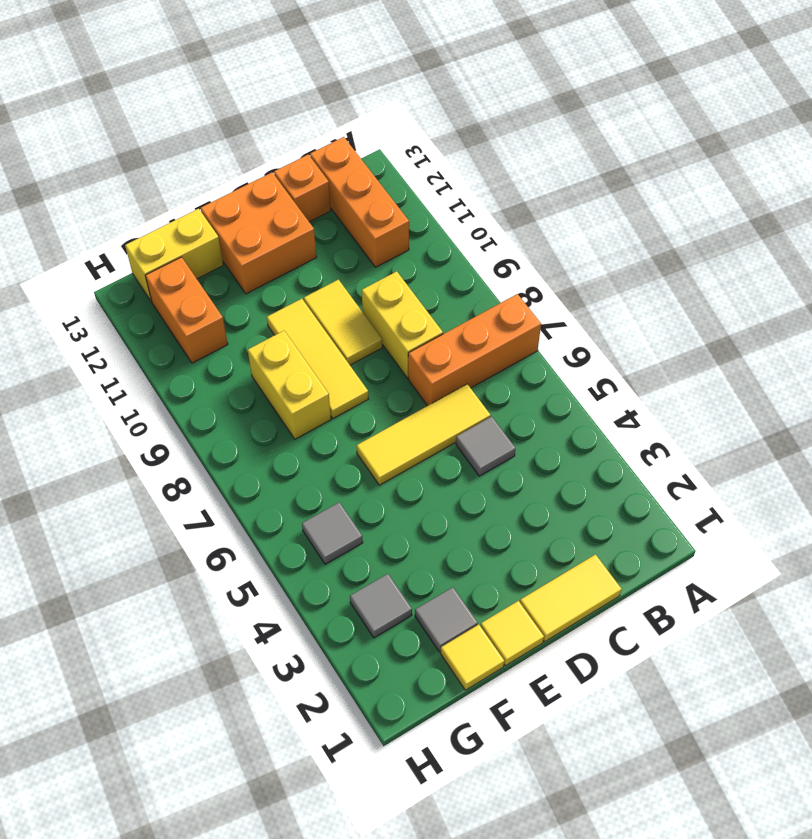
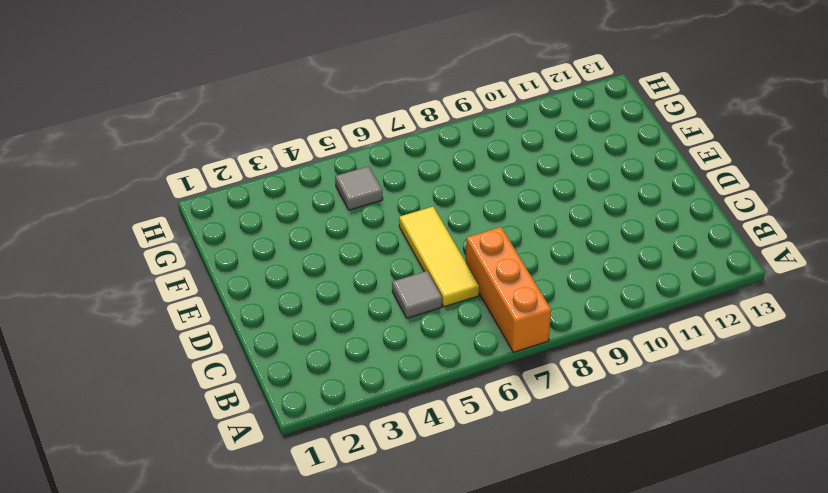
none -> orange 1x3 brick [310,137,409,267]
none -> yellow 1x2 tile [520,555,622,642]
none -> yellow 1x2 brick [362,271,443,378]

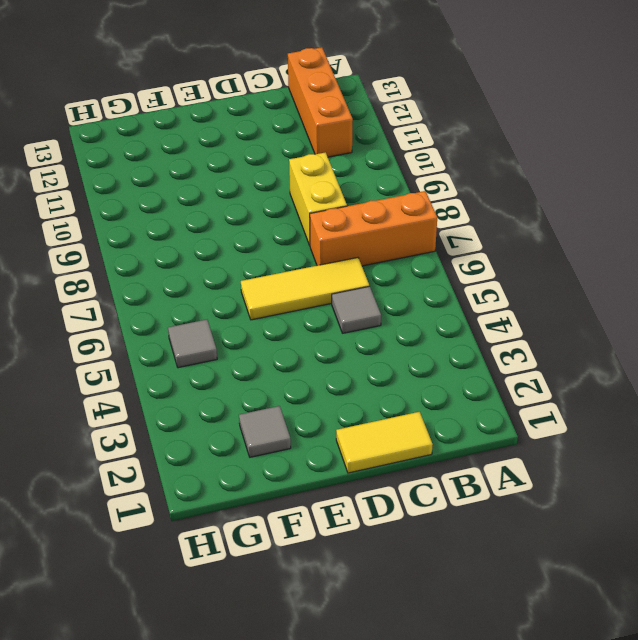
none -> orange 1x1 brick [274,155,331,222]
none -> yellow 1x2 tile [304,280,383,365]
none -> orange 2x2 brick [201,173,317,294]

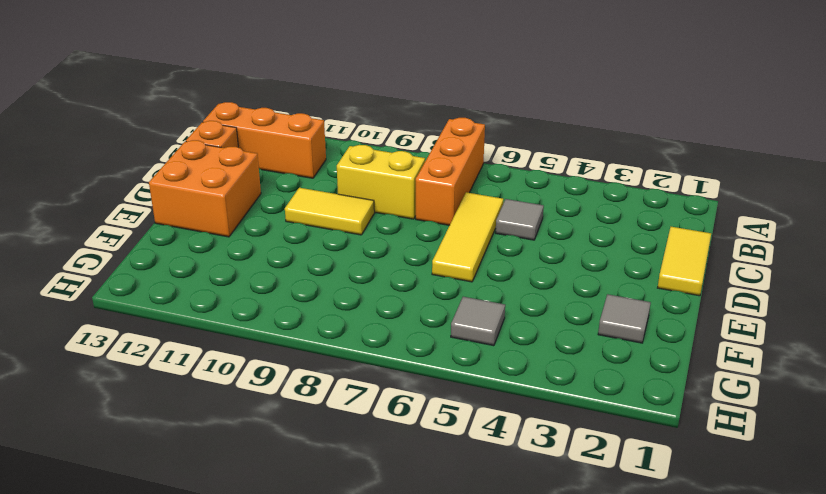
none -> yellow 1x1 tile [481,601,544,666]
none -> yellow 1x3 tile [267,299,368,418]
none -> yellow 1x1 tile [441,625,504,690]

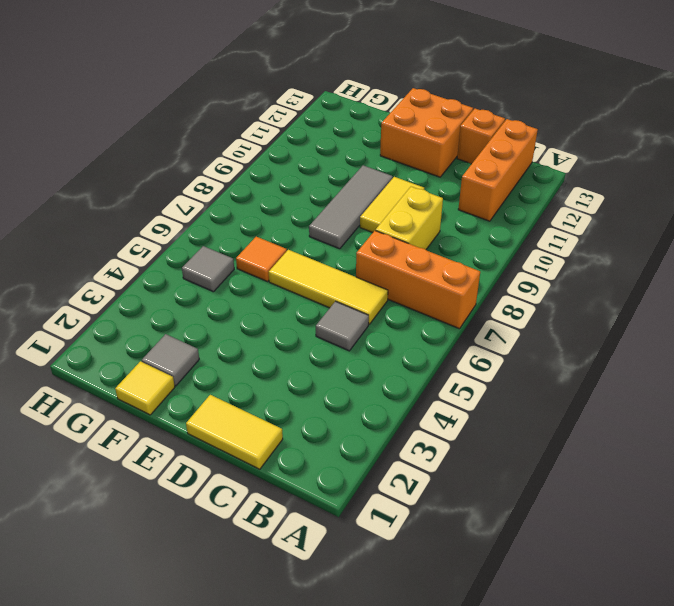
grey 1x3 tile [309,165,393,249] -> yellow 1x3 tile [267,299,368,418]
orange 1x1 tile [236,237,287,282] -> none
none -> yellow 1x1 tile [481,601,544,666]
none -> yellow 1x2 brick [248,331,331,439]
none -> yellow 1x2 brick [125,209,223,302]

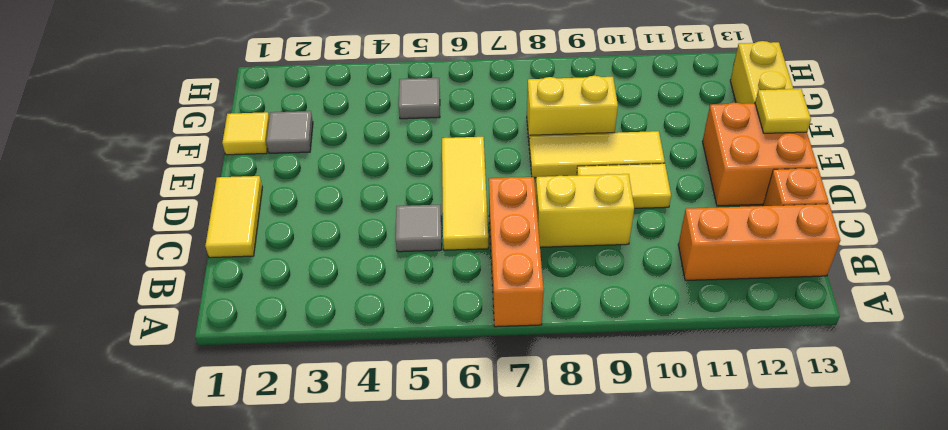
yellow 1x1 tile [755,89,811,133] -> yellow 1x1 tile moved to [481,601,544,666]
none -> grey 1x1 tile [350,574,412,638]
none -> orange 1x2 brick [145,257,228,363]

